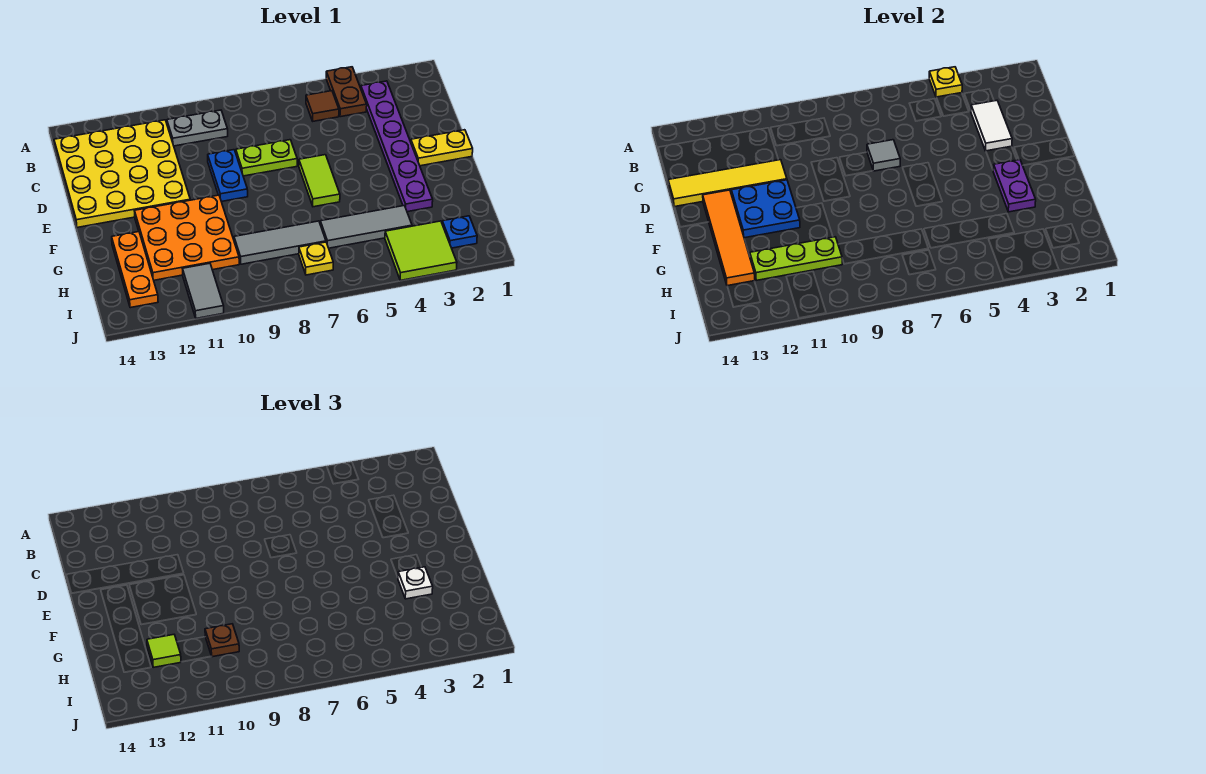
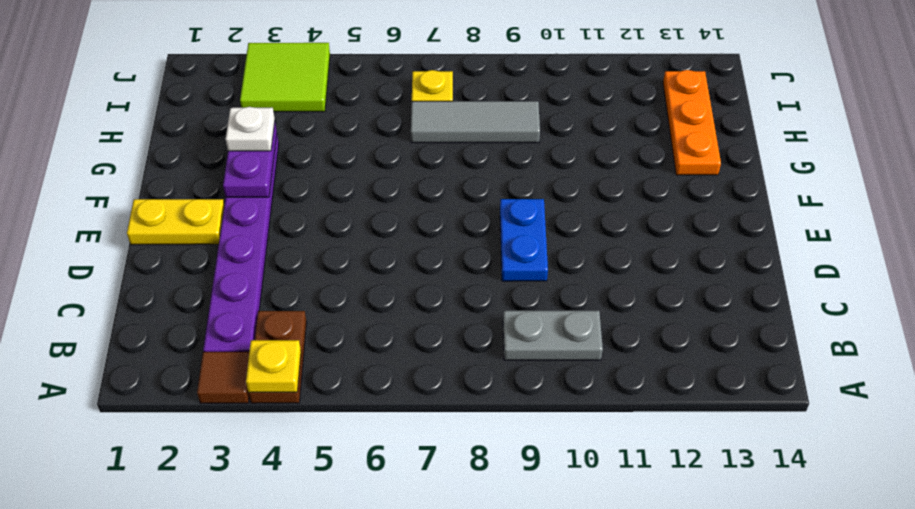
brown 1x1 tile [197,352,249,403] -> brown 1x1 tile moved to [306,91,339,121]
none -> yellow 4x4 plate [54,120,190,228]
none -> lime 1x2 plate [236,140,297,176]
none -> lime 1x2 tile [299,155,340,207]

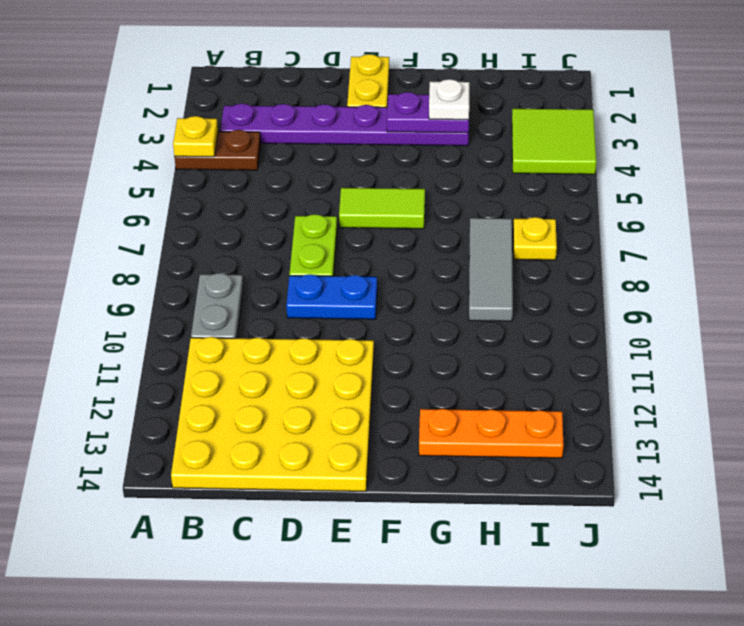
none -> brown 1x1 tile [306,91,339,121]
none -> orange 3x3 plate [135,195,239,280]
none -> grey 1x3 tile [320,206,412,248]

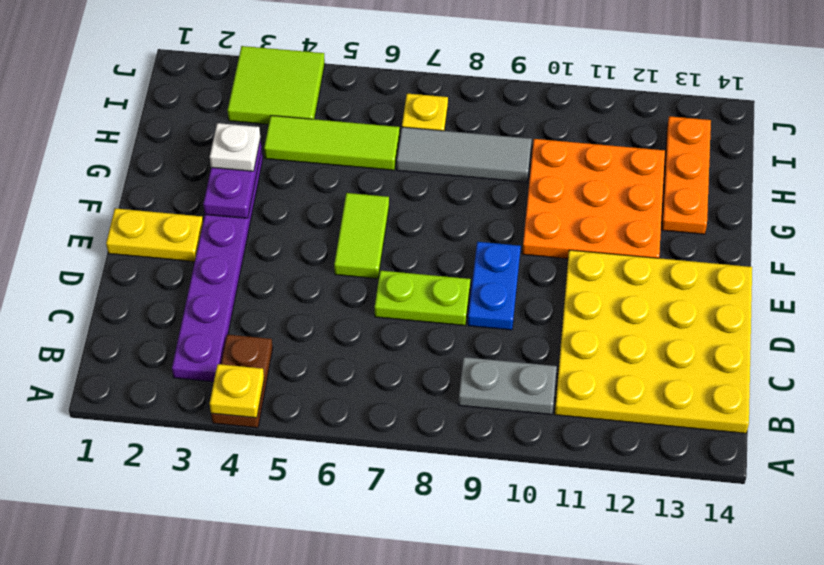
lime 1x3 tile [264,116,400,170] -> grey 1x3 tile [320,206,412,248]
none -> brown 1x1 tile [306,91,339,121]
none -> blue 1x1 plate [442,216,477,248]
none -> grey 1x2 tile [183,263,224,318]

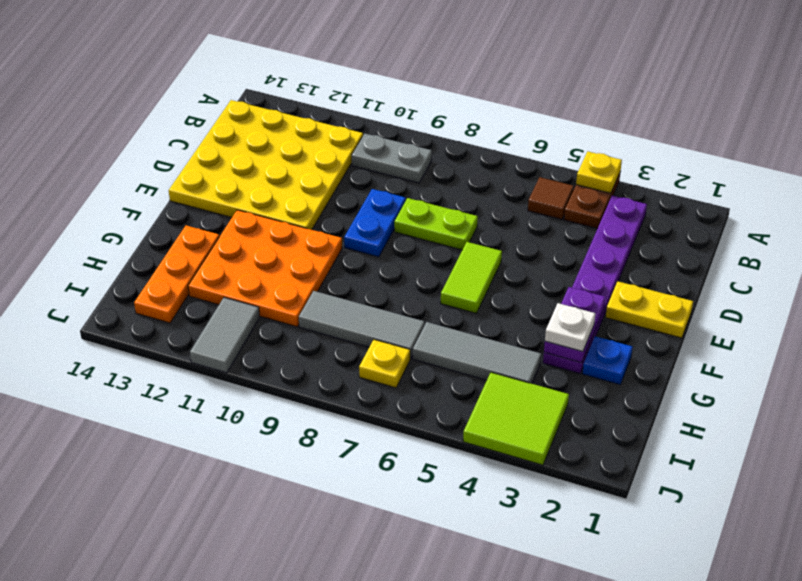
blue 1x1 plate [583,336,633,385] -> blue 1x1 plate moved to [442,216,477,248]
none -> white 1x2 tile [971,100,1012,151]
none -> grey 1x1 tile [867,140,900,171]
none -> yellow 1x4 tile [668,160,787,207]

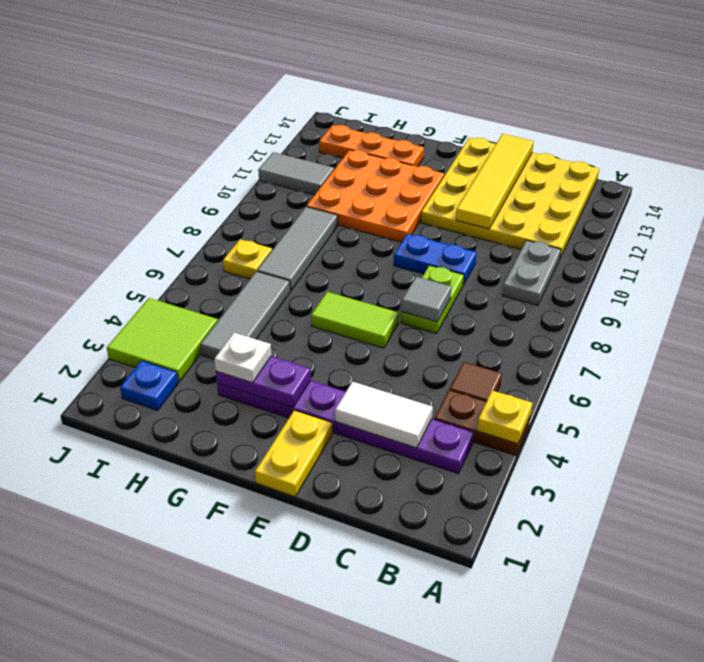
none -> blue 2x2 plate [731,180,800,238]
none -> orange 1x4 tile [703,190,755,286]
none -> lime 1x3 plate [750,237,842,280]

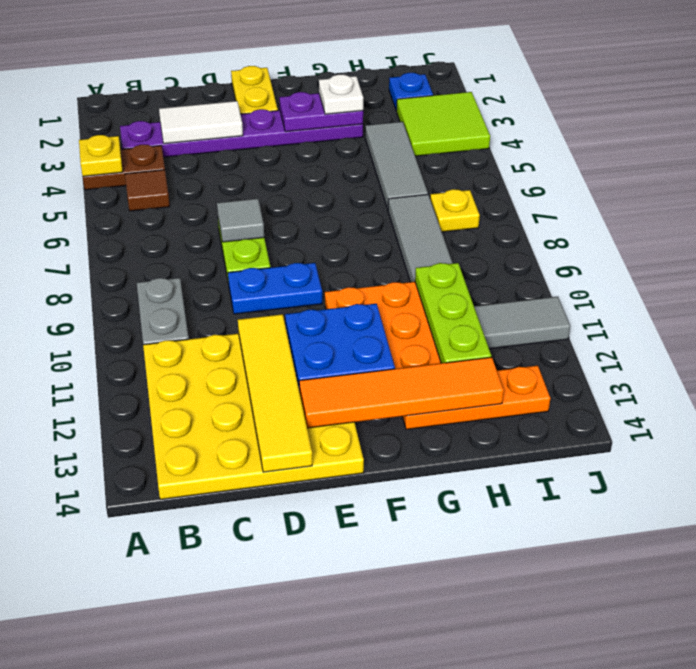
none -> lime 1x2 tile [299,155,340,207]
none -> brown 1x1 plate [205,624,239,657]
none -> lime 1x1 tile [147,635,181,667]

